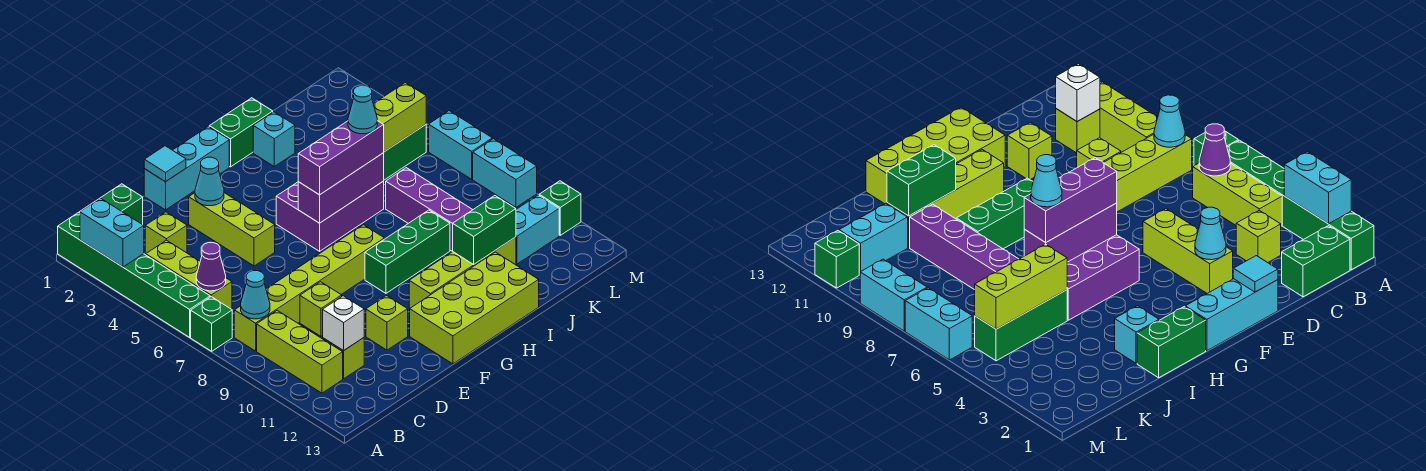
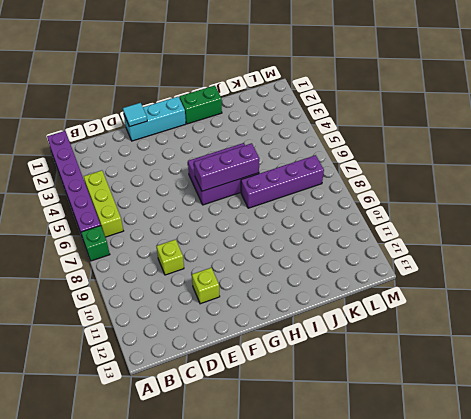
purple 1x6 brick [47,131,101,239] -> green 1x6 brick [58,213,210,337]
purple 1x4 brick [241,155,324,208] -> purple 1x4 brick turned to [386,168,473,252]
none -> green 1x2 brick [79,184,143,225]
none -> lime 1x6 brick [234,225,384,351]
none -> lime 1x3 brick [257,310,343,393]
none -> lime 1x1 brick [145,212,187,253]

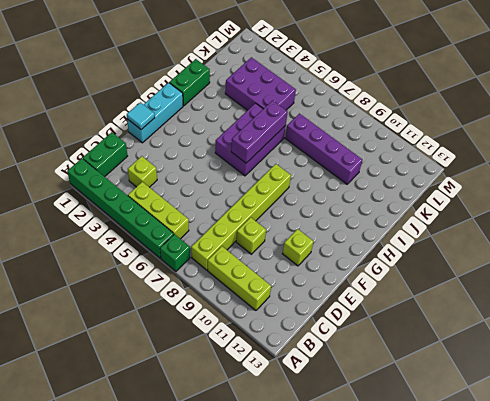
purple 2x3 brick [225,57,296,110] -> green 1x3 brick [384,125,426,180]
none -> lime 1x1 brick [323,338,364,379]
none -> lime 1x3 brick [189,193,275,266]
none -> lime 2x4 brick [410,252,539,364]
none -> green 1x3 brick [365,210,450,293]

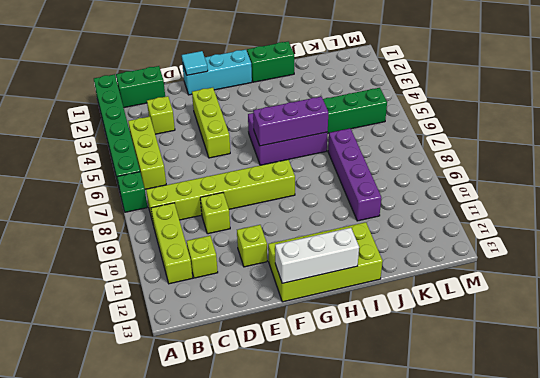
white 1x3 brick [275,228,359,283] -> none
none -> green 1x3 brick [365,210,450,293]
none -> lime 1x4 brick [409,237,516,309]
none -> cyan 1x1 brick [253,112,295,166]
none -> cyan 1x2 brick [516,195,559,264]

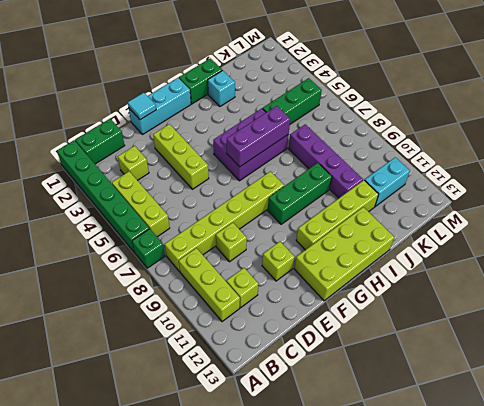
none -> cyan 1x2 brick [429,111,492,179]
none -> cyan 1x2 brick [473,139,537,207]
none -> green 1x1 brick [539,181,581,235]
none -> cyan 1x2 brick [80,198,144,267]

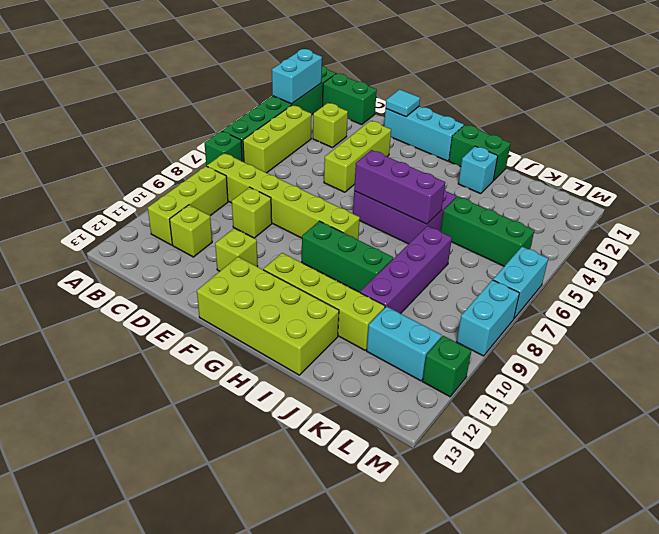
none -> purple 1x1 cone [196,243,226,291]
none -> cyan 1x1 cone [241,271,270,319]
none -> white 1x1 brick [323,296,364,351]
none -> cyan 1x1 cone [195,157,224,206]

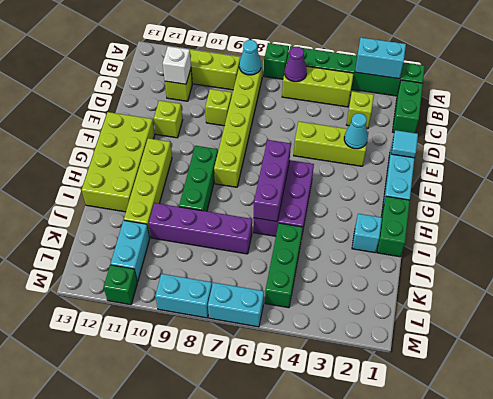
none -> green 1x2 brick [453,196,516,264]
none -> lime 1x3 brick [343,83,426,152]
none -> purple 1x3 brick [298,121,384,195]
none -> cyan 1x1 cone [348,85,377,134]

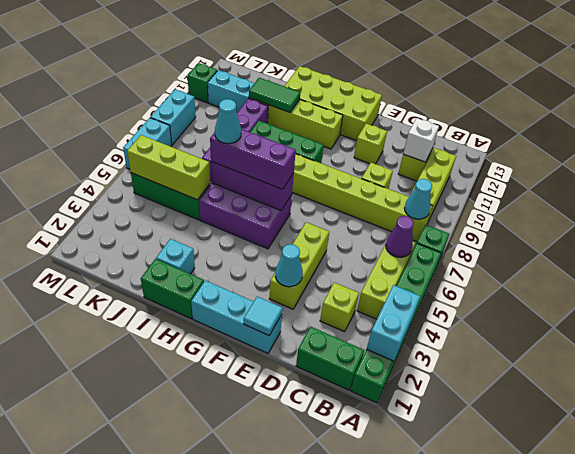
green 1x2 tile [249,78,300,113] -> green 1x2 brick [453,196,516,264]

